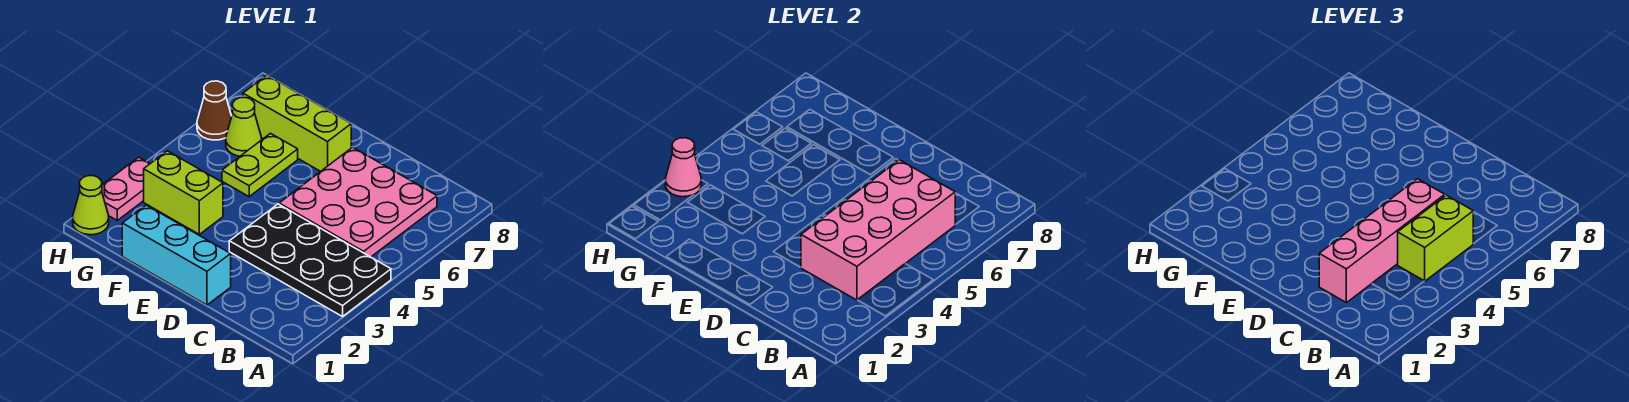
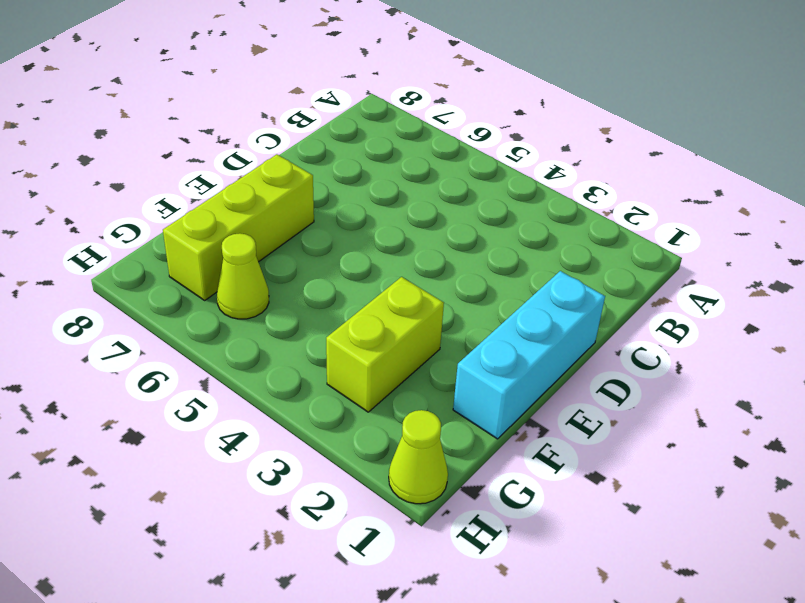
none -> black 2x4 plate [229,204,391,317]
none -> pink 3x3 plate [279,147,437,257]
none -> lime 1x2 plate [222,133,298,197]

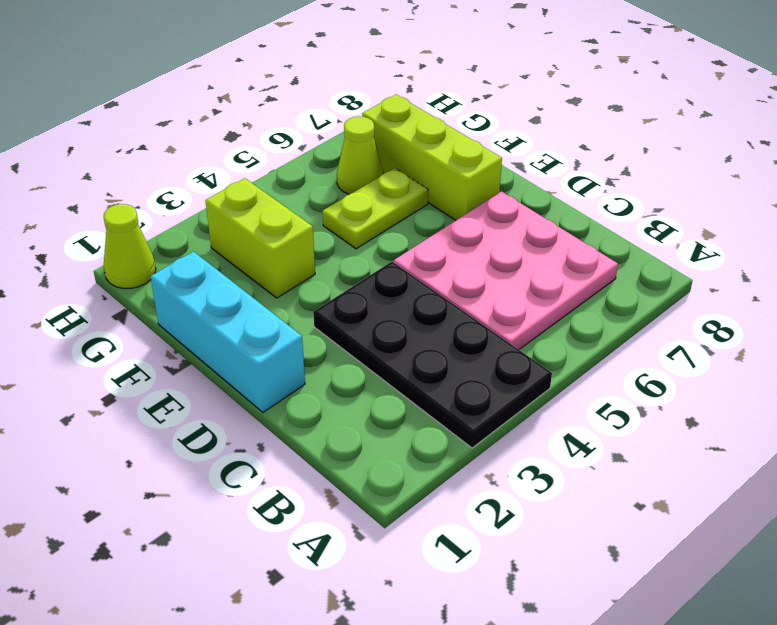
none -> pink 1x2 plate [102,157,150,220]
none -> brown 1x1 cone [197,81,232,140]
none -> pink 2x4 brick [801,160,955,300]

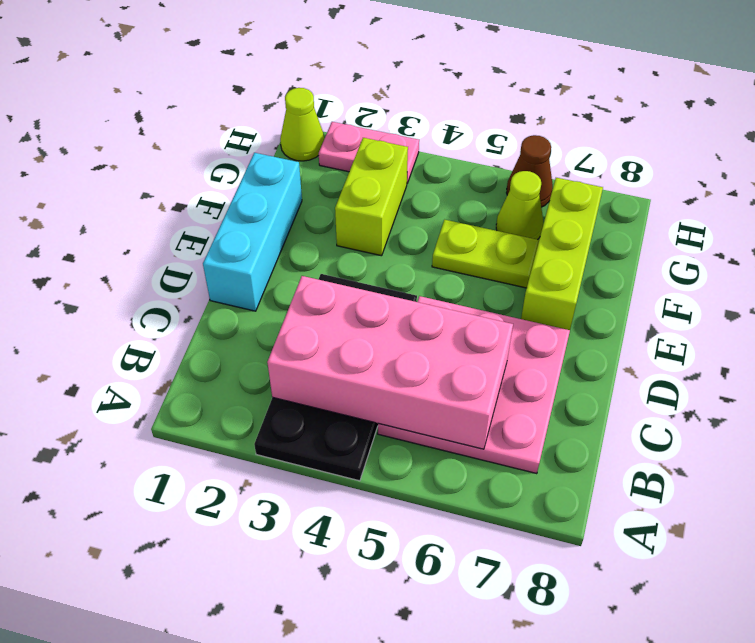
none -> pink 1x1 cone [665,138,701,197]
none -> lime 1x2 brick [1398,195,1473,281]
none -> pink 1x4 brick [1319,179,1445,303]

